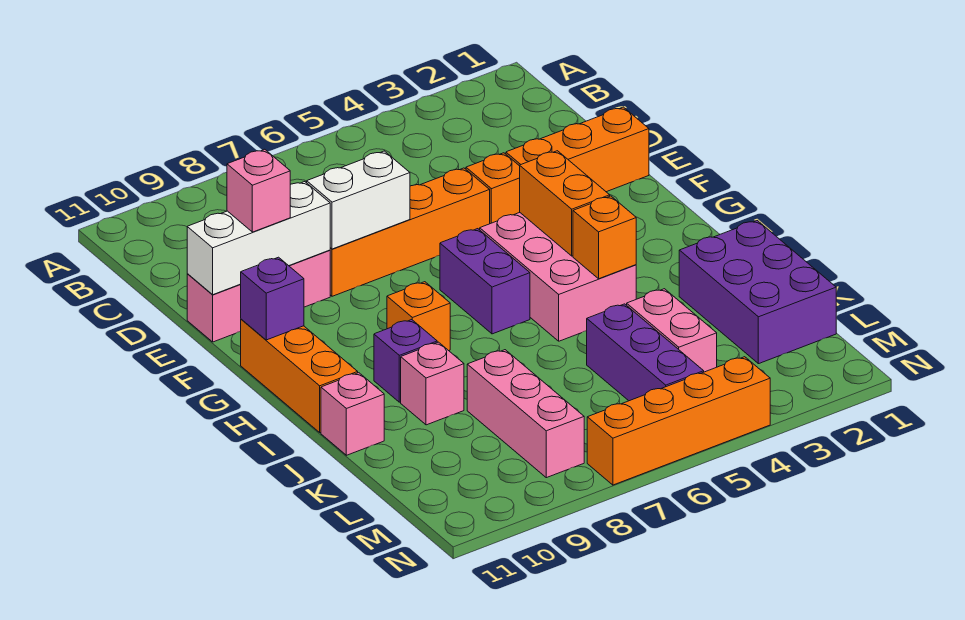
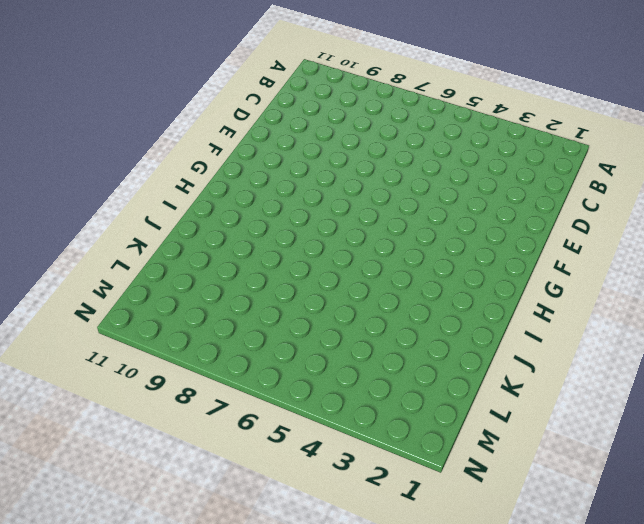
none -> orange 1x3 brick [506,107,649,192]
none -> orange 1x1 brick [466,153,520,224]
none -> orange 1x4 brick [330,168,490,296]

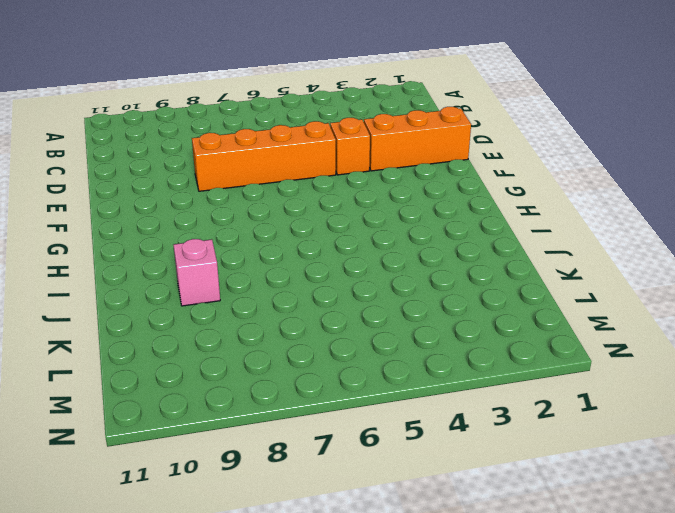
none -> pink 1x3 brick [187,250,330,342]
none -> pink 2x3 brick [480,213,636,341]
none -> purple 1x2 brick [440,229,530,334]

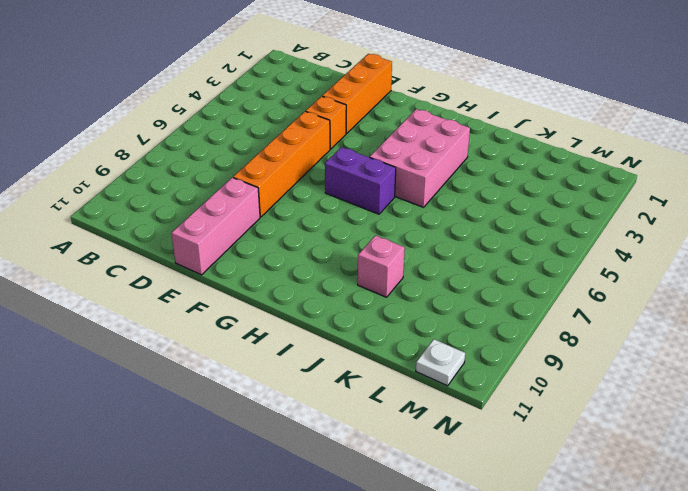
pink 2x3 brick [370,109,470,207] -> pink 2x3 brick turned to [480,213,636,341]
white 1x1 plate [416,339,465,386] -> none
none -> orange 1x3 brick [241,319,358,433]
none -> orange 1x1 brick [387,282,450,351]
none -> purple 1x1 brick [374,320,437,402]

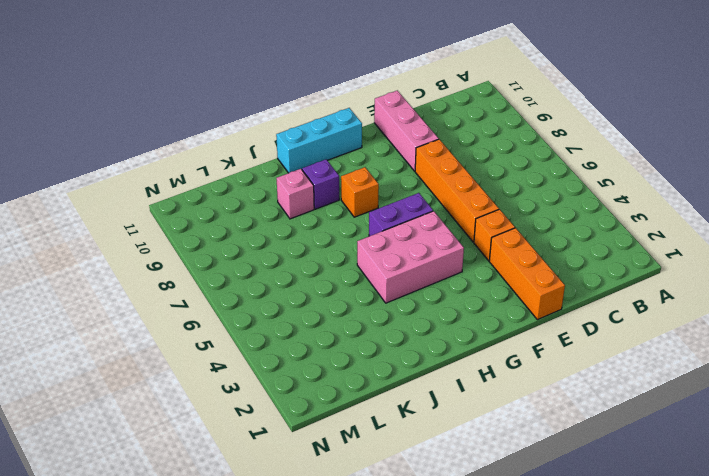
cyan 1x3 brick [276,108,362,173] -> orange 1x3 brick [241,319,358,433]
none -> purple 2x3 brick [679,221,836,364]
none -> pink 1x1 brick [321,373,384,455]
none -> pink 1x2 brick [627,289,717,372]

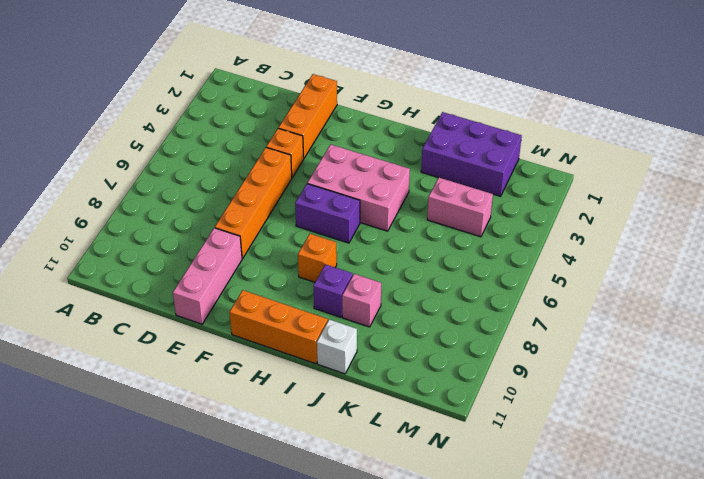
white 1x1 brick [317,319,357,374] -> pink 1x1 brick [321,373,384,455]
none -> purple 1x3 brick [587,304,704,401]
none -> pink 1x3 brick [467,350,584,478]
none -> orange 1x4 brick [587,357,770,485]

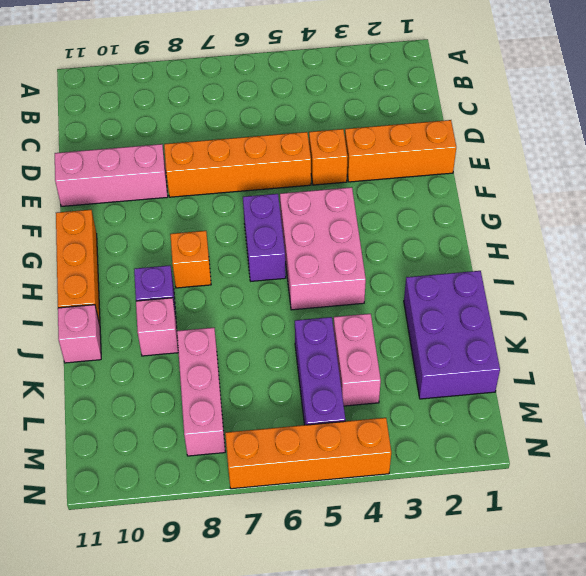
none -> white 1x2 brick [307,151,410,249]
none -> white 1x3 brick [187,182,330,295]
none -> orange 1x2 brick [520,151,610,256]

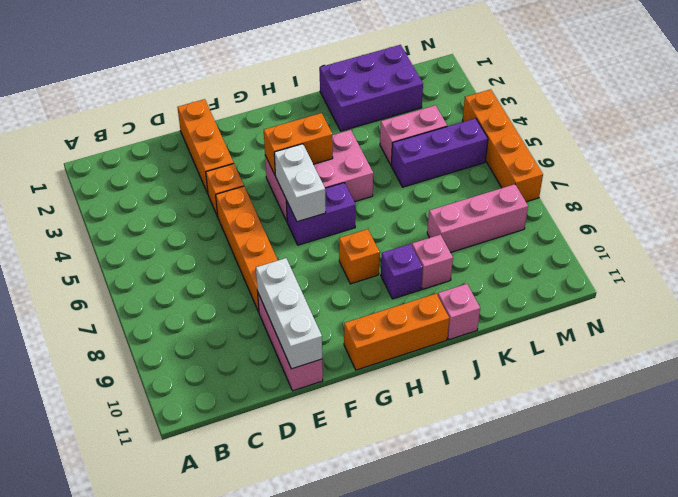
white 1x2 brick [274,144,326,222] -> white 1x2 brick moved to [307,151,410,249]
none -> purple 1x1 brick [240,257,304,340]
none -> orange 1x1 brick [573,196,636,279]
none -> pink 1x1 brick [227,149,290,232]

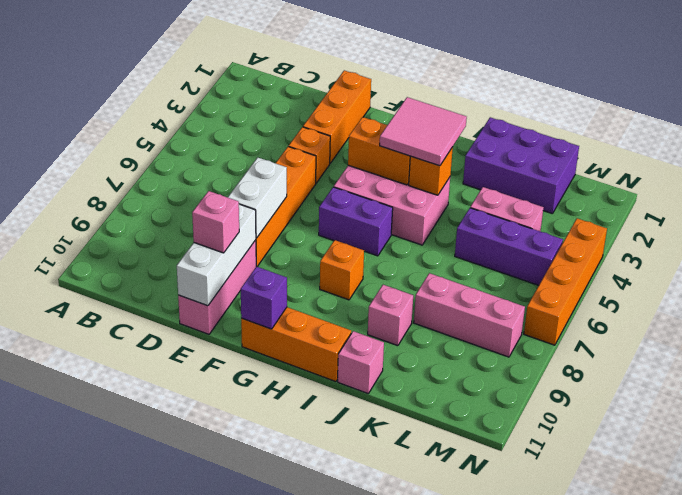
pink 2x2 tile [380,97,467,166] -> none
none -> purple 1x1 brick [374,320,437,402]

